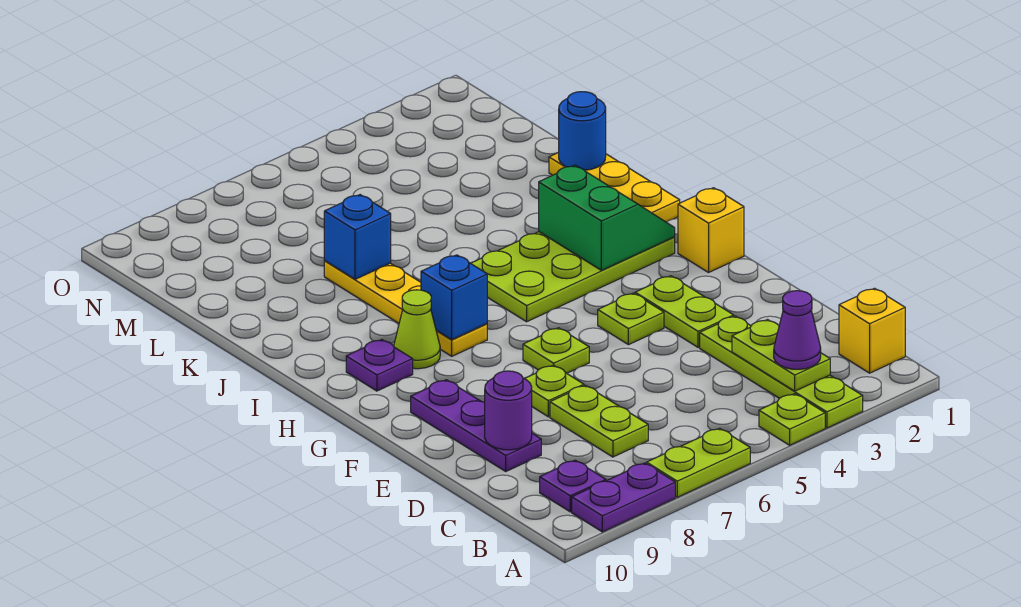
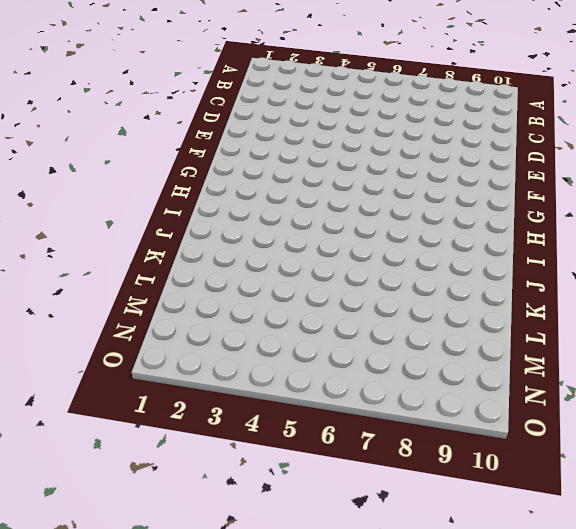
none -> lime 1x4 plate [700,316,863,428]
none -> lime 1x1 plate [759,394,825,445]
none -> lime 1x2 plate [647,428,750,497]

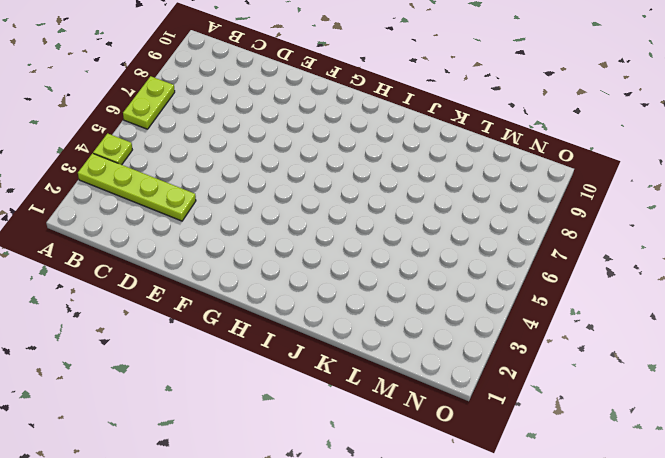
none -> purple 1x2 plate [572,463,675,532]
none -> yellow 1x1 brick [839,288,905,373]
none -> purple 1x1 plate [540,460,606,512]

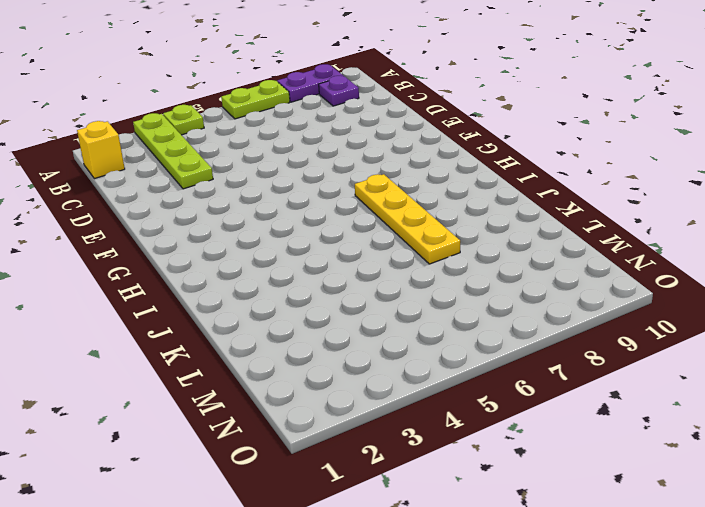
none -> lime 1x2 plate [550,385,648,457]
none -> purple 1x3 plate [411,380,541,471]
none -> lime 1x2 plate [635,276,734,347]

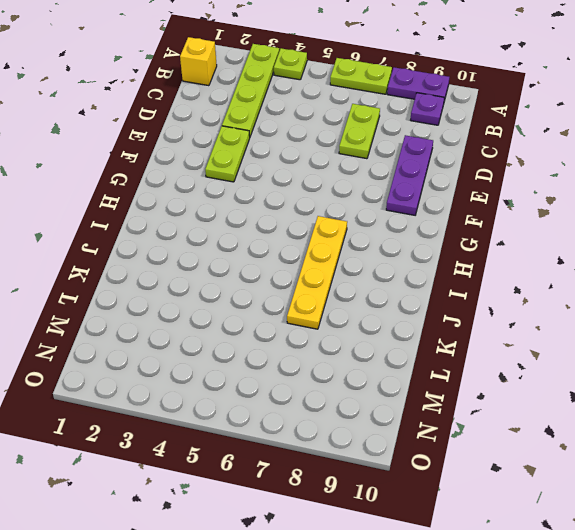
none -> lime 1x1 plate [525,365,584,417]
none -> lime 1x1 plate [598,293,664,345]
none -> lime 1x1 plate [523,328,589,373]

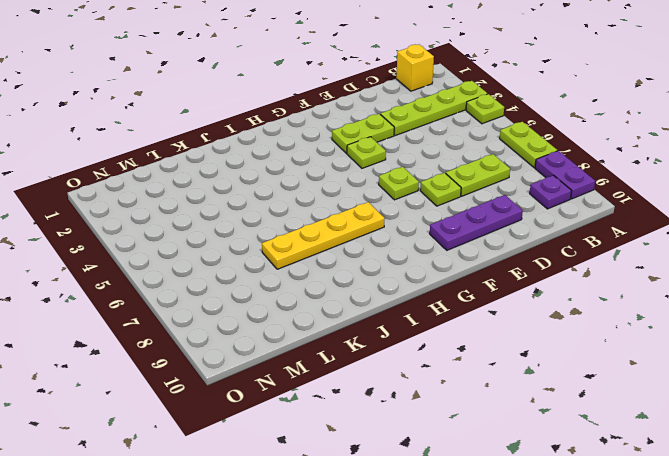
none -> yellow 1x1 brick [678,188,744,273]
none -> lime 2x4 plate [471,232,675,322]
none -> lime 1x1 cone [394,290,440,369]

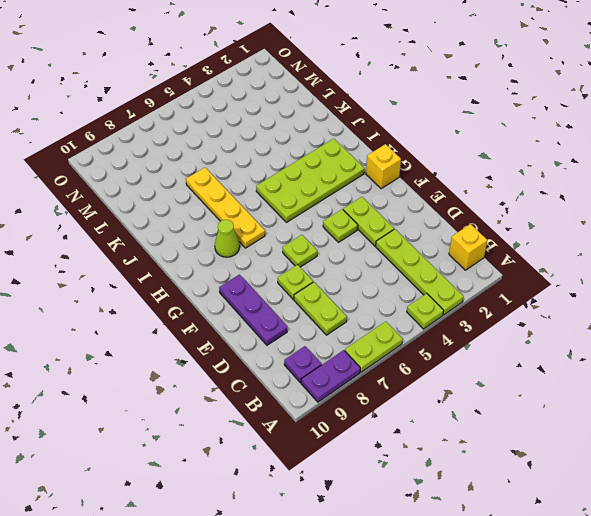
none -> purple 1x1 plate [346,340,413,391]
none -> yellow 1x3 plate [549,153,680,222]
none -> lime 1x2 plate [732,320,830,391]

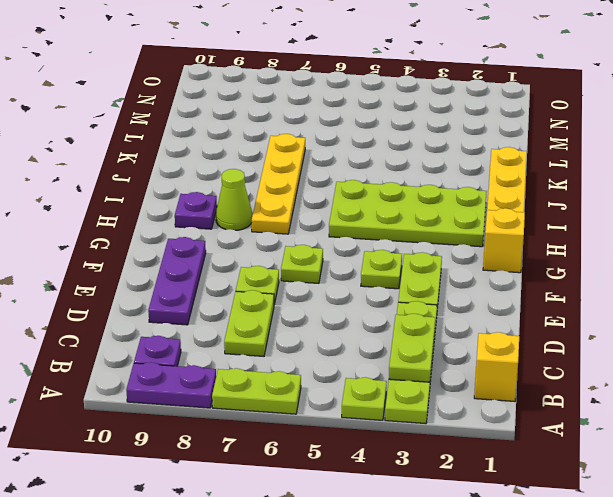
none -> purple 1x1 round brick [485,371,532,450]
none -> green 2x2 slope [539,165,675,270]
none -> blue 1x1 brick [421,255,487,340]

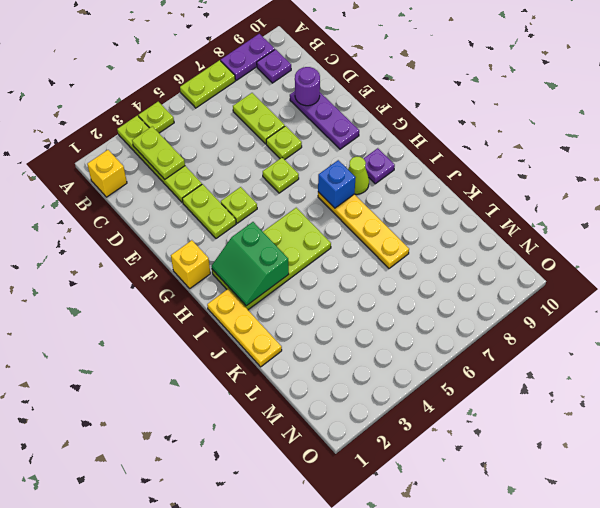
none -> blue 1x1 round brick [558,92,606,170]
none -> blue 1x1 brick [324,195,391,279]
none -> purple 1x1 cone [774,291,821,369]

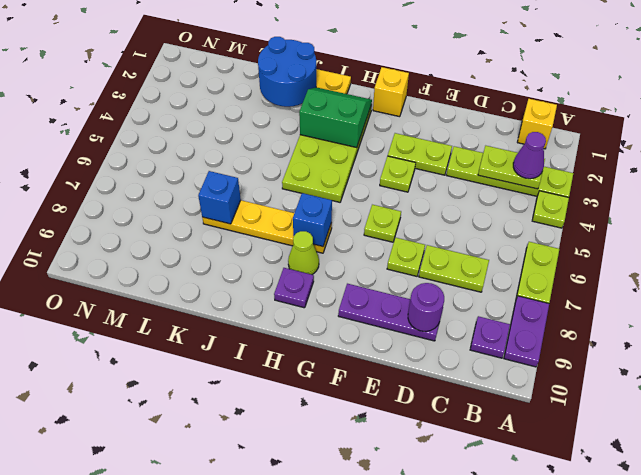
blue 2x2 round brick [258,37,316,107] -> blue 1x1 round brick [558,92,606,170]

